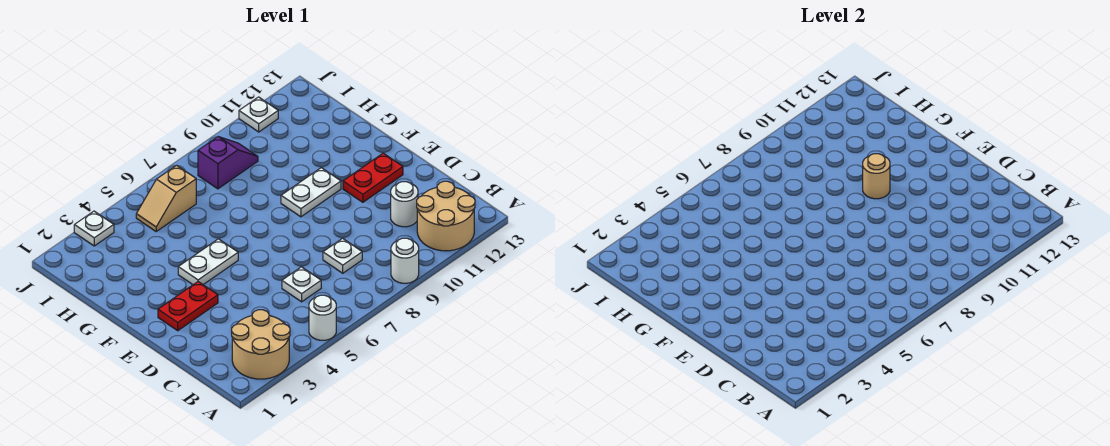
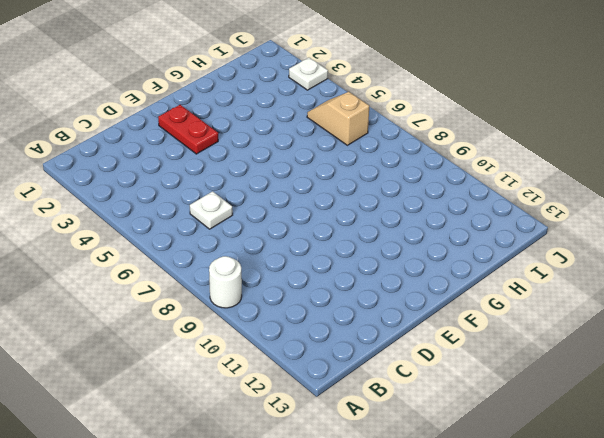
none -> tan 2x2 round brick [231,310,290,379]
none -> white 1x1 round brick [309,295,336,340]
none -> tan 2x2 round brick [417,181,475,251]

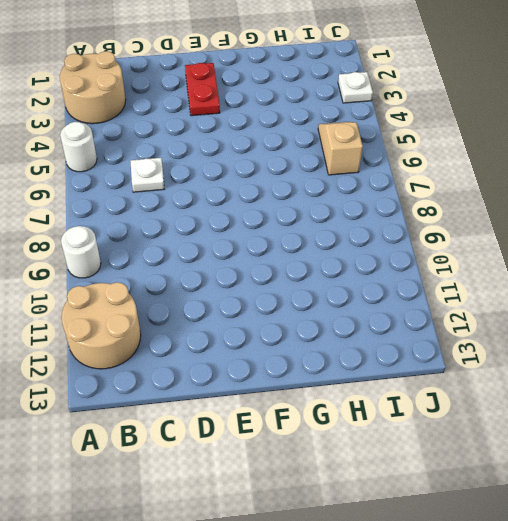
none -> white 1x1 plate [323,238,362,273]
none -> white 1x1 round brick [391,182,418,227]
none -> red 1x2 plate [343,153,403,202]

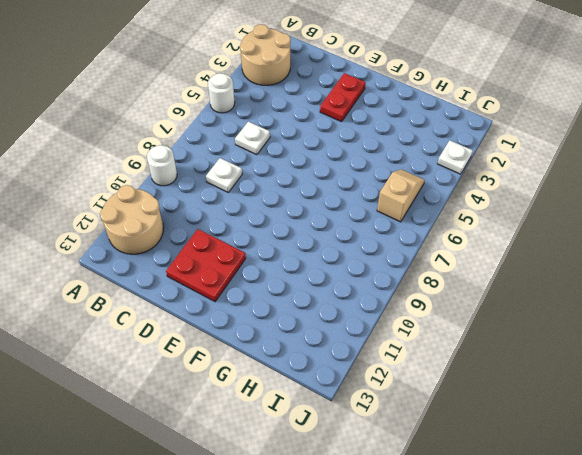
red 2x2 plate [166,229,246,301] -> red 1x2 plate [343,153,403,202]
none -> white 1x1 round brick [391,182,418,227]
none -> white 1x2 plate [178,239,238,285]
none -> white 1x2 plate [281,168,341,217]

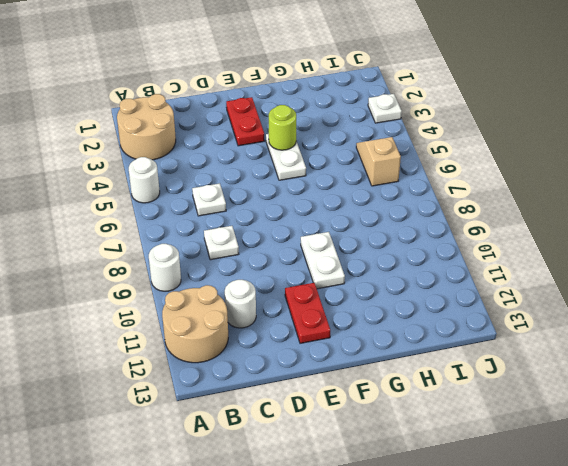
lime 1x1 round brick [269,105,296,150] -> none
none -> purple 1x2 slope [198,137,258,189]
none -> white 1x1 plate [239,97,278,132]
none -> tan 1x1 round brick [863,154,890,199]

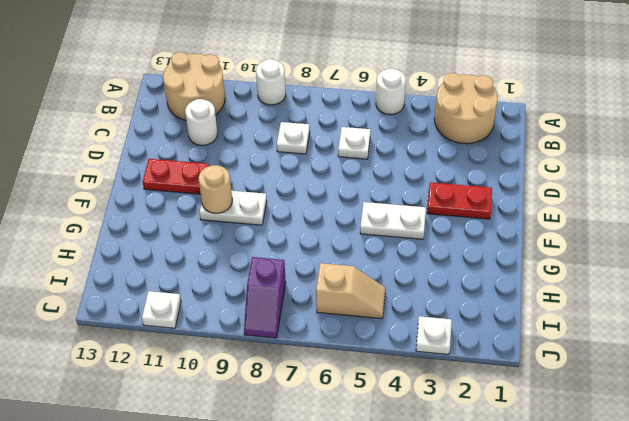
purple 1x2 slope [244,257,286,338] -> purple 1x2 slope turned to [198,137,258,189]

